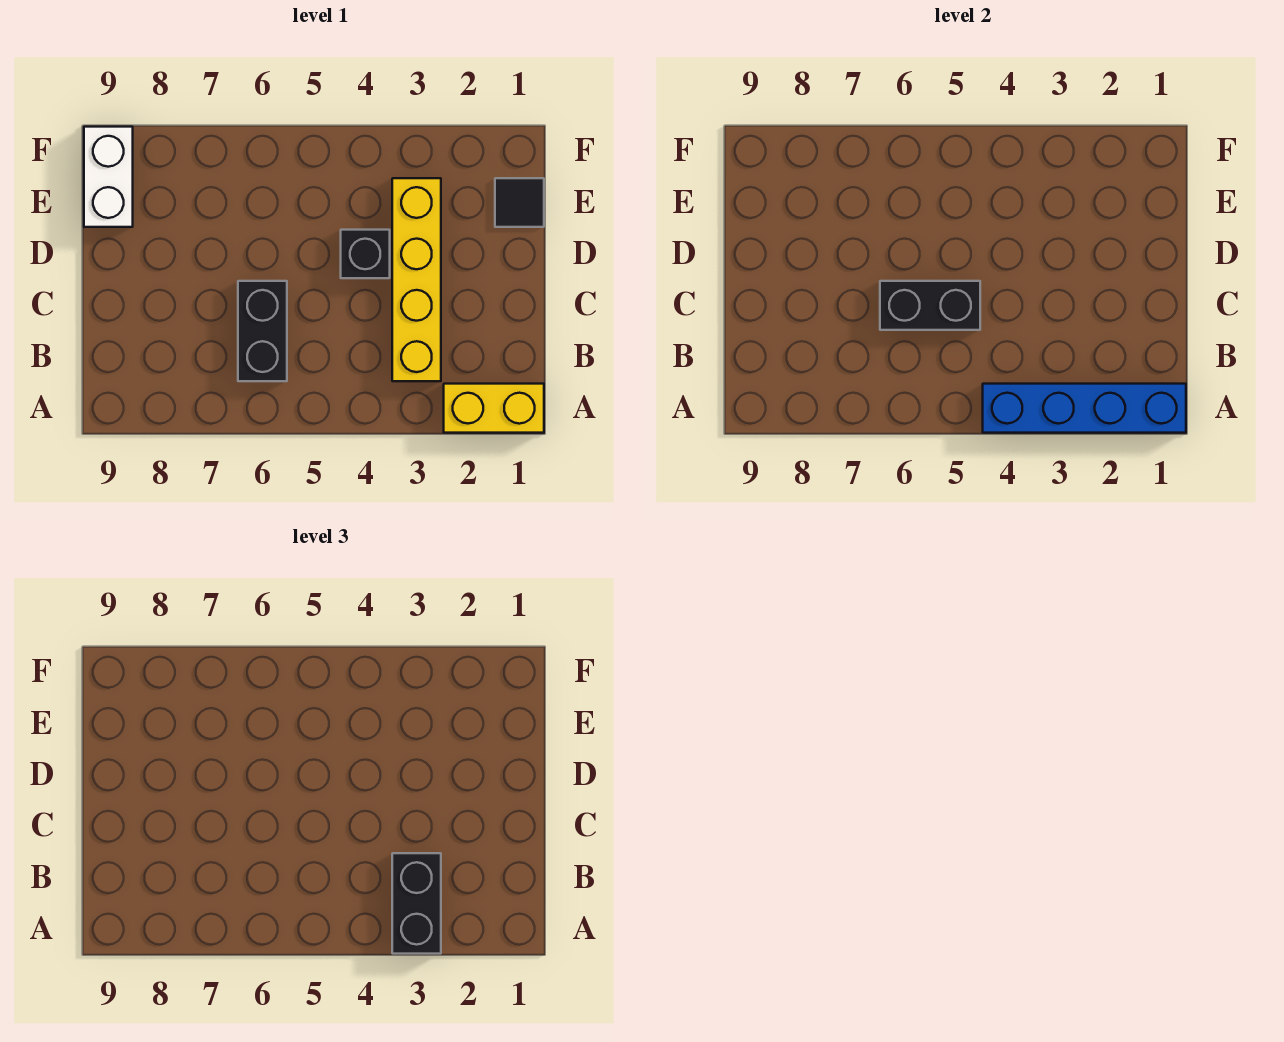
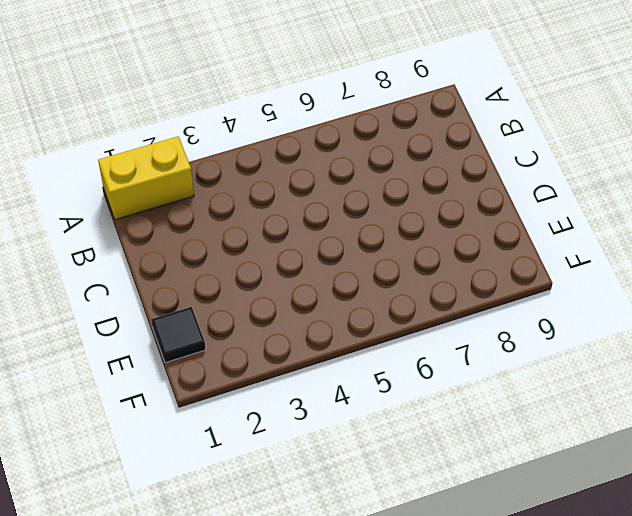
none -> yellow 1x4 brick [392,178,441,381]
none -> black 1x2 brick [238,281,287,381]

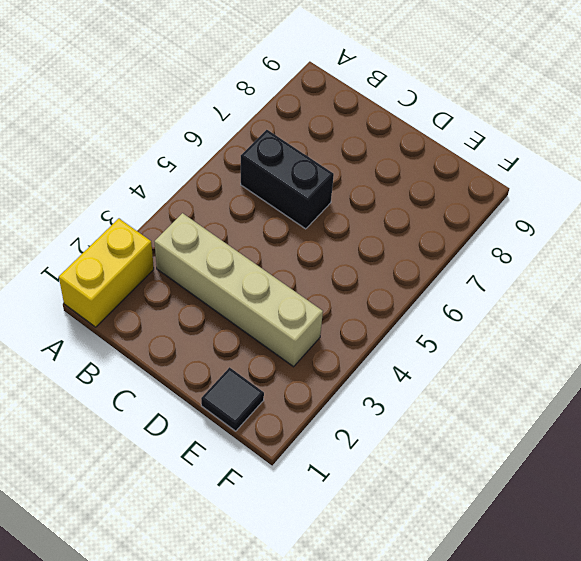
tan 1x4 brick [154,213,323,367] -> yellow 1x4 brick [392,178,441,381]
none -> black 1x1 brick [341,230,390,278]
none -> white 1x2 brick [84,127,133,227]

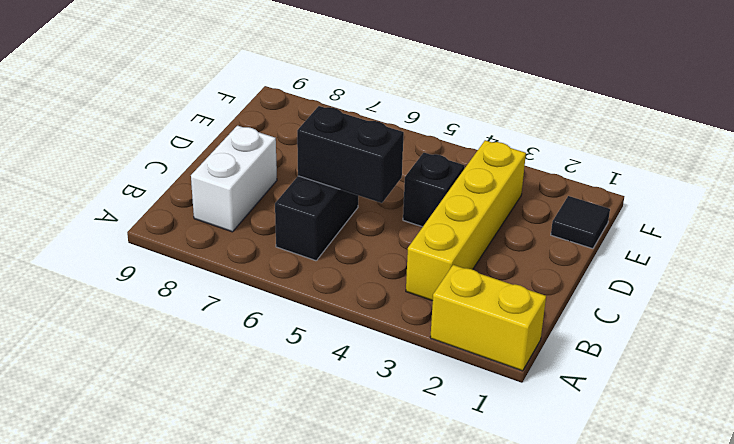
white 1x2 brick [191,126,277,232] -> white 1x2 brick moved to [84,127,133,227]
none -> blue 1x4 brick [983,384,1186,433]
none -> black 1x2 brick [392,853,441,954]

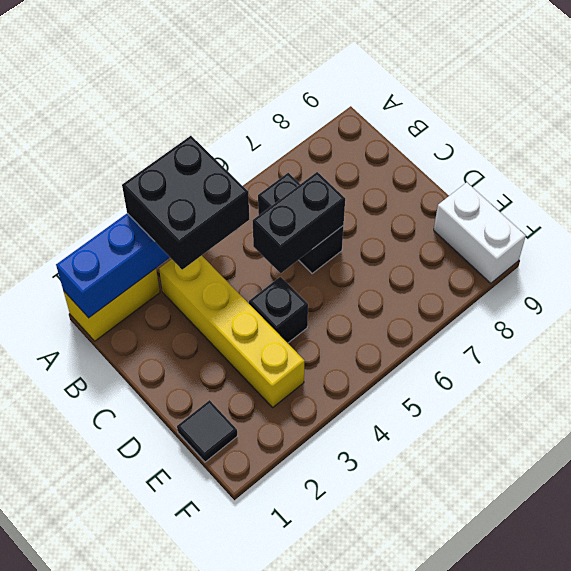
black 2x2 brick [122,136,249,270] -> black 1x2 brick [392,853,441,954]

